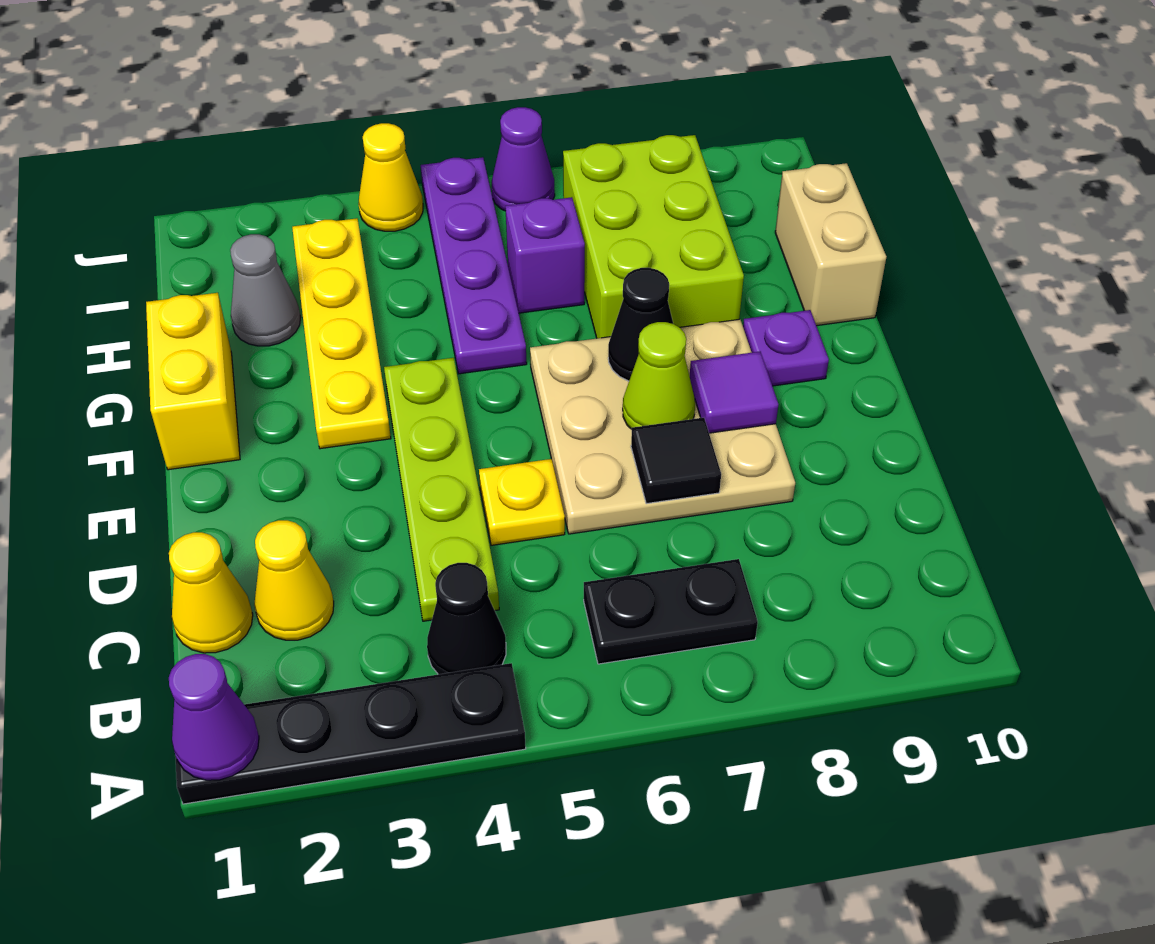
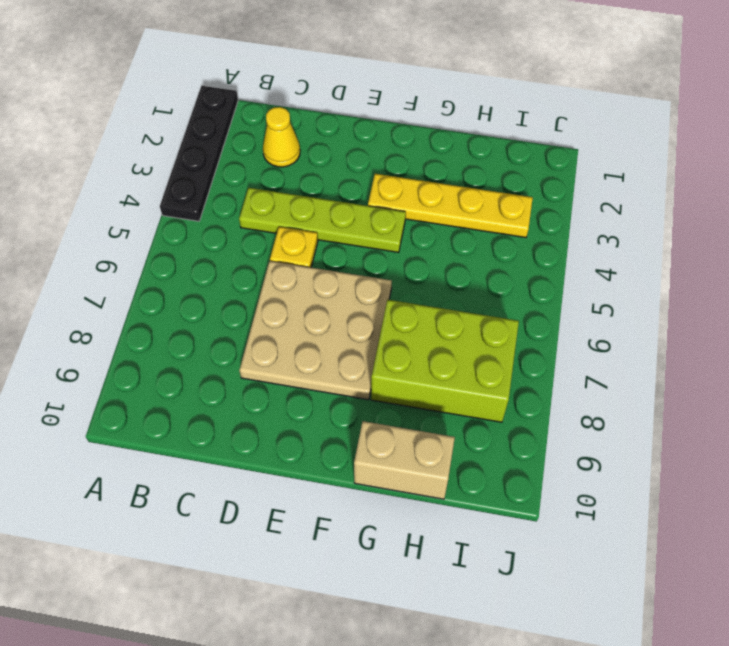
none -> black 1x1 cone [427,563,506,674]
none -> black 1x2 plate [584,559,758,664]
none -> yellow 1x1 cone [169,532,253,653]

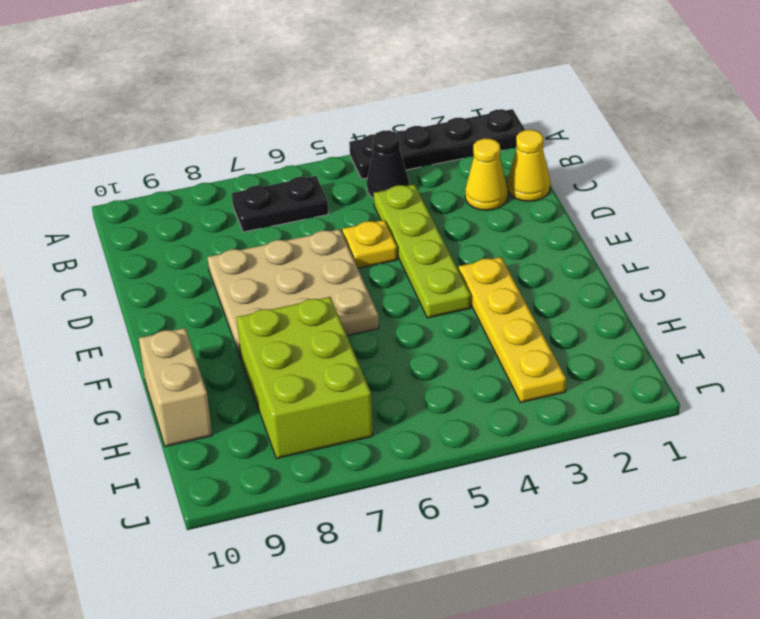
none -> yellow 1x2 brick [146,293,240,470]
none -> purple 1x1 plate [743,310,829,386]
none -> purple 1x4 plate [421,157,527,374]

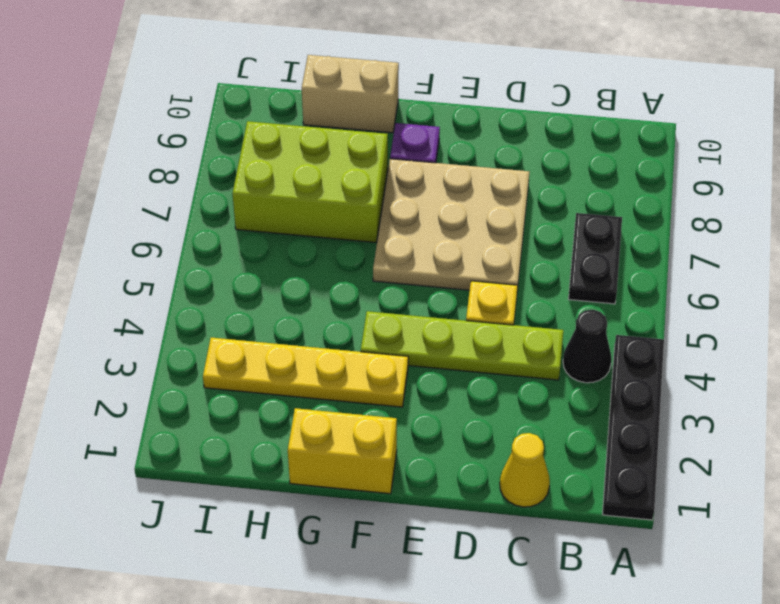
none -> yellow 1x1 cone [254,520,334,640]
none -> purple 1x4 plate [421,157,527,374]
none -> grey 1x1 cone [230,234,300,346]

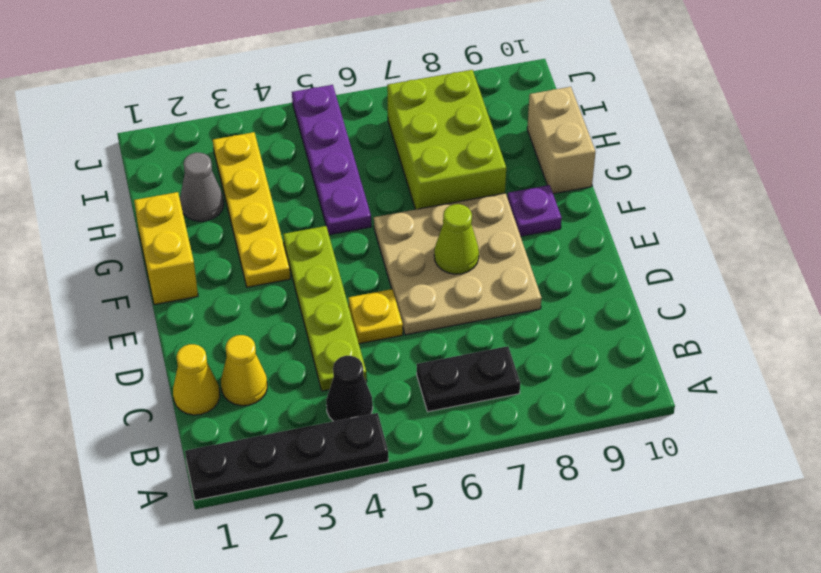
none -> purple 1x1 brick [505,197,585,313]
none -> yellow 1x1 cone [358,123,423,231]
none -> purple 1x1 cone [492,107,555,211]

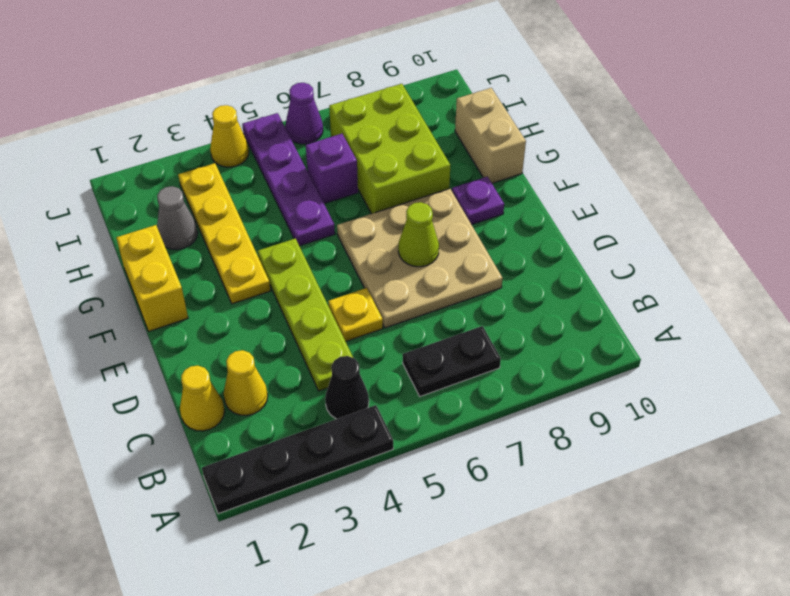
none -> purple 1x1 cone [169,654,259,780]
none -> black 1x1 tile [631,418,721,504]
none -> purple 1x1 tile [690,352,778,433]

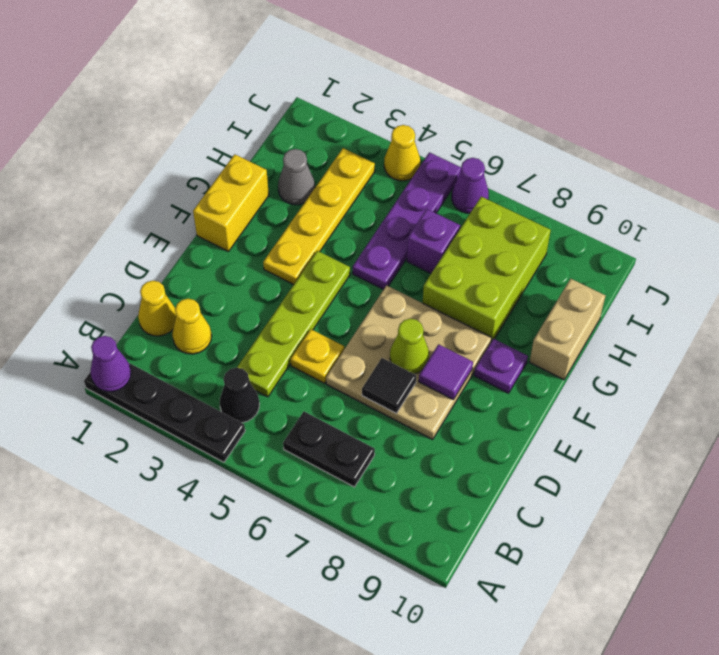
none -> black 1x1 cone [608,268,673,381]

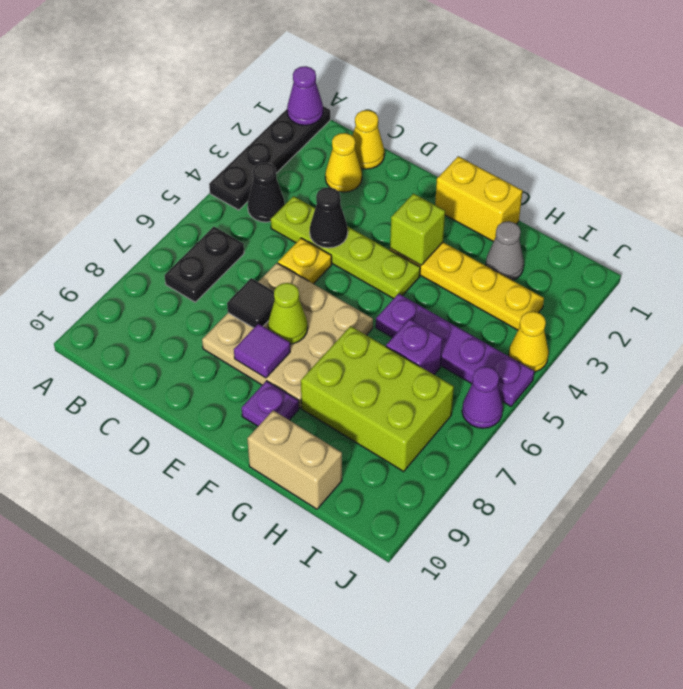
black 1x1 cone [310,187,348,248] -> black 1x1 cone moved to [608,268,673,381]
lime 1x1 brick [390,194,445,265] -> none

